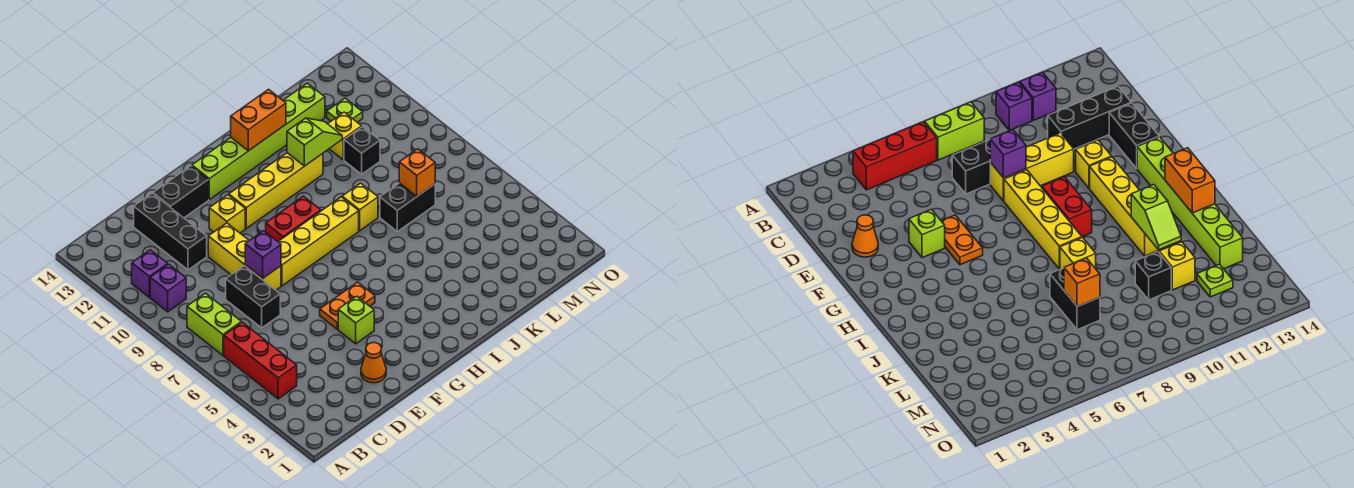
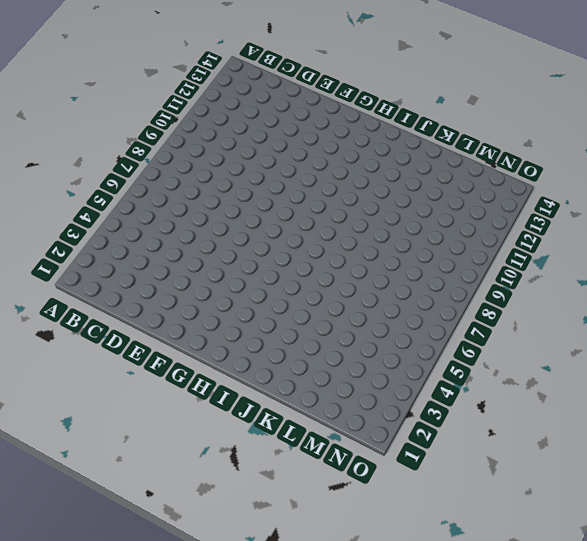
none -> red 1x3 brick [224,322,297,399]
none -> lime 1x2 brick [187,293,241,355]
none -> purple 1x1 brick [150,264,186,312]

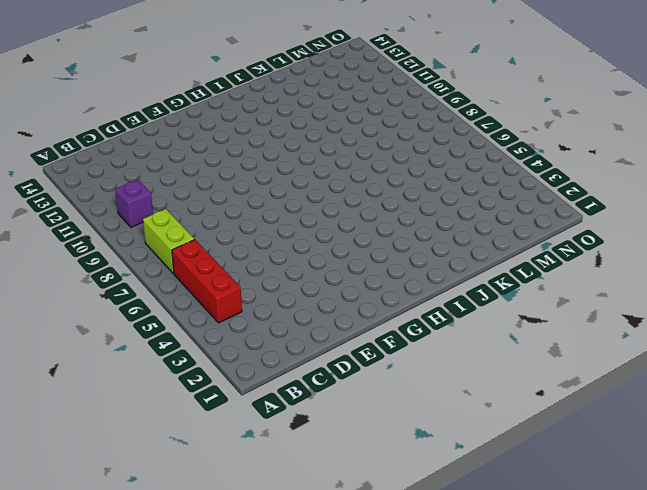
none -> purple 1x1 brick [132,250,168,297]
none -> black 1x2 brick [226,266,280,328]
none -> black 1x3 brick [134,193,207,270]

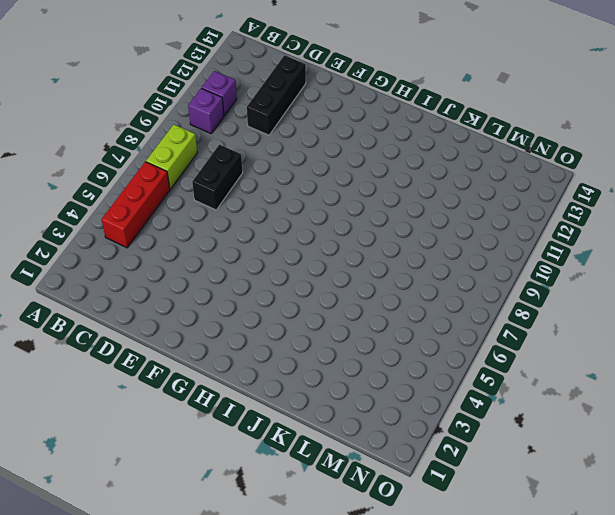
none -> orange 1x1 cone [361,343,386,383]
none -> yellow 1x3 brick [208,223,281,290]
none -> black 1x2 brick [153,166,209,218]

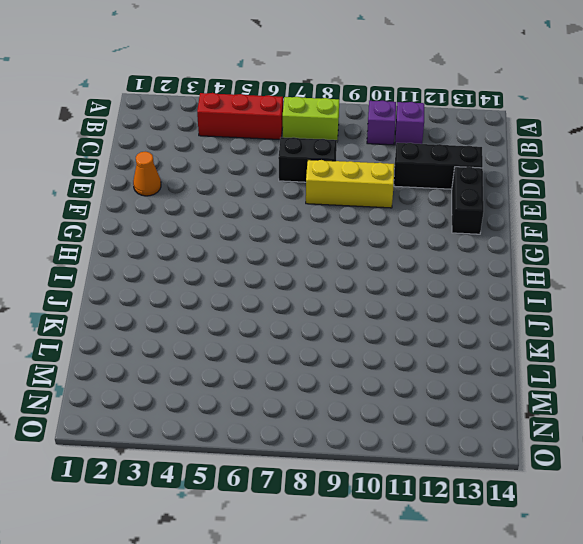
none -> lime 1x1 brick [338,296,374,344]
none -> orange 1x2 plate [320,282,375,329]
none -> yellow 1x4 brick [278,197,359,286]

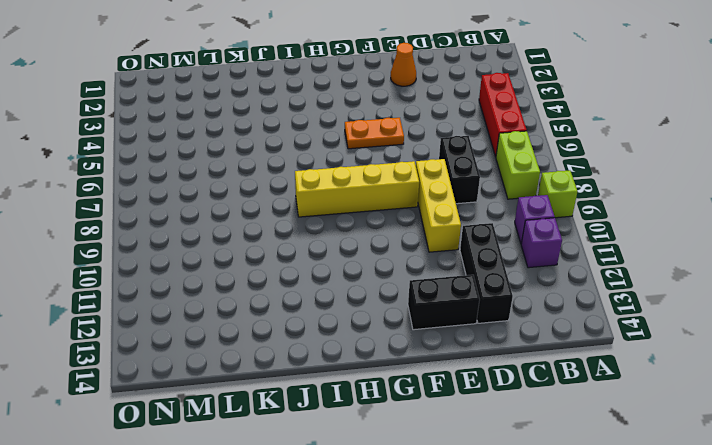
lime 1x1 brick [538,170,578,218] -> lime 1x1 brick moved to [338,296,374,344]
none -> yellow 1x1 brick [209,195,245,233]
none -> red 1x2 brick [266,196,321,241]
none -> yellow 1x4 brick [229,153,323,228]

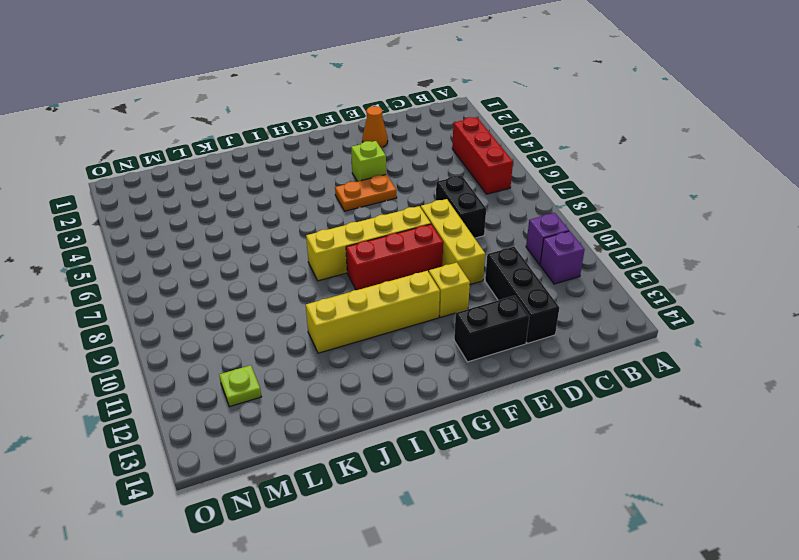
red 1x3 brick [346,224,443,290] -> red 1x2 brick [266,196,321,241]
none -> lime 1x2 brick [187,293,241,355]
none -> lime 1x6 brick [192,83,325,200]
none -> yellow 1x1 brick [342,183,378,231]

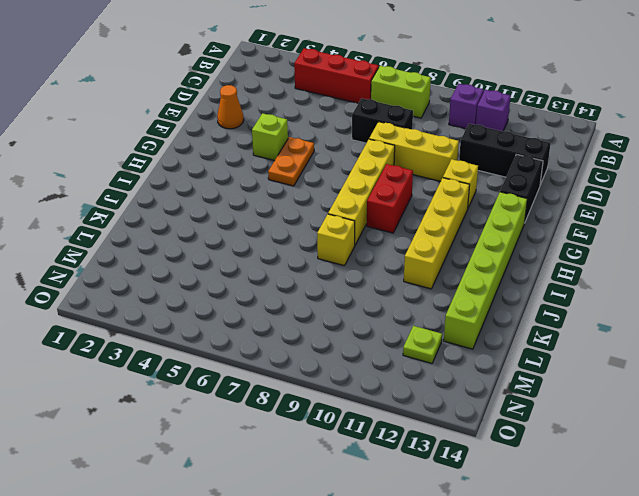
none -> black 1x2 brick [380,183,435,231]
none -> black 1x1 brick [344,127,380,174]
none -> yellow 1x1 brick [328,112,362,160]

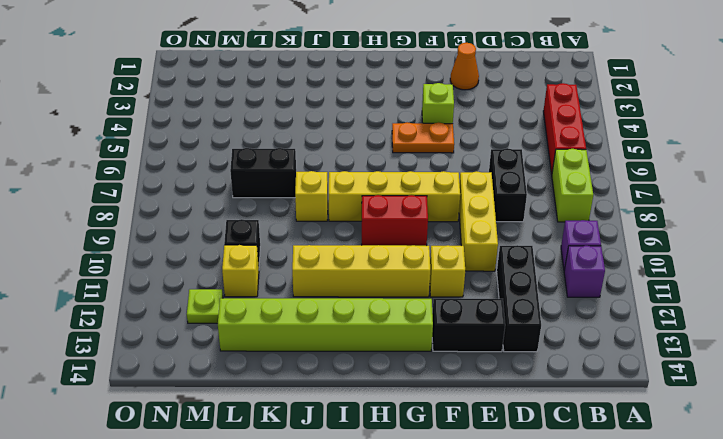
none -> purple 1x1 brick [245,231,281,278]
none -> orange 1x2 brick [231,89,286,151]
none -> lime 1x2 slope [287,118,342,166]

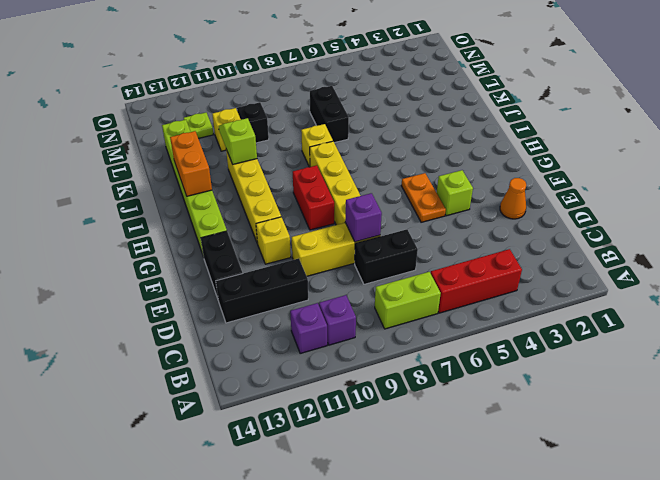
none -> orange 1x1 brick [399,149,435,196]

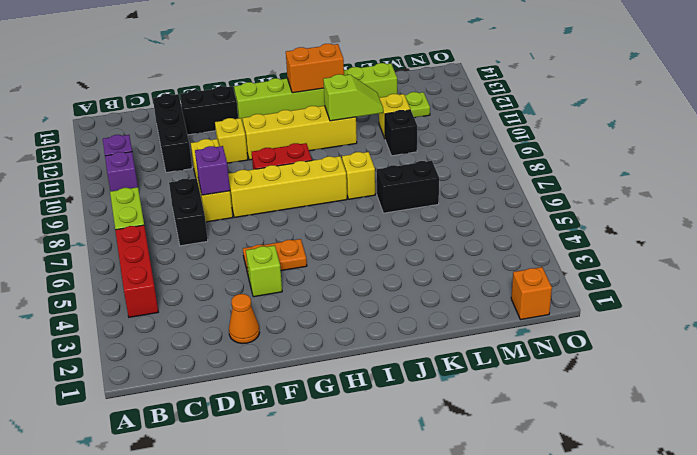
orange 1x1 brick [511,267,552,320] -> orange 1x1 brick moved to [399,149,435,196]

